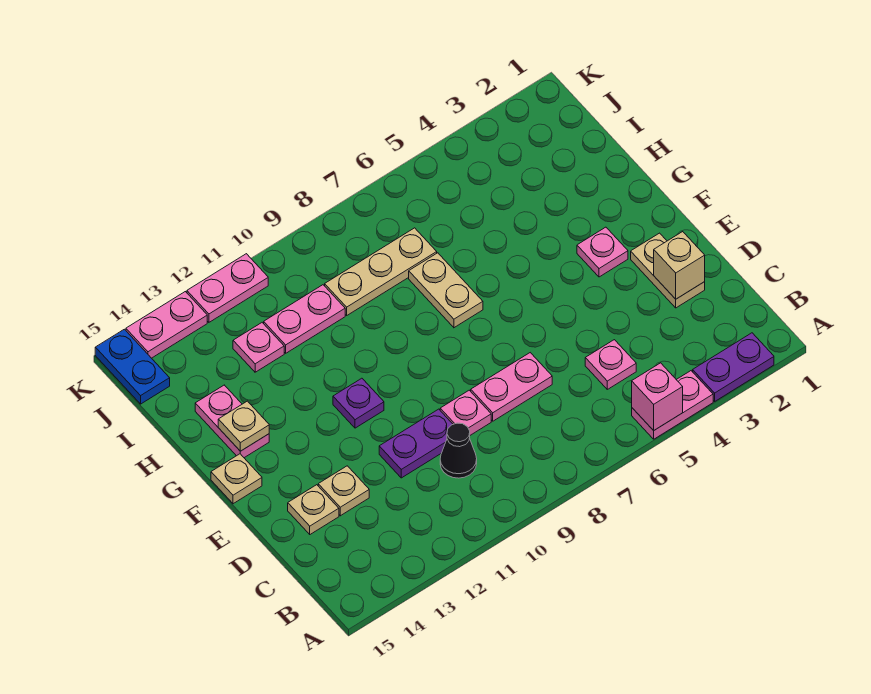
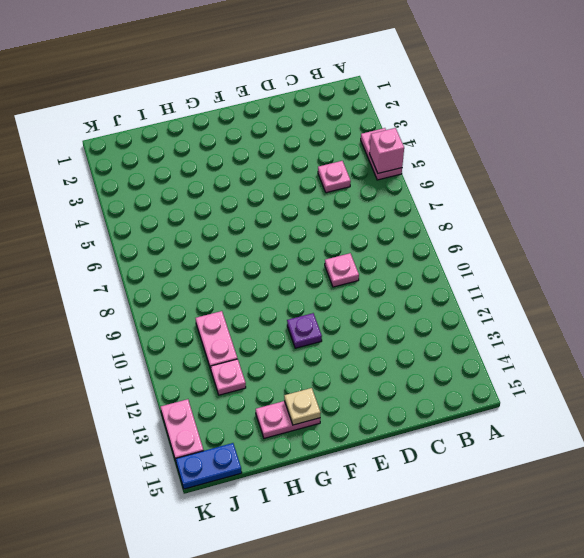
none -> purple 1x2 plate [693,333,774,401]
none -> black 1x1 cone [440,423,477,478]
none -> tan 1x2 plate [631,233,705,308]

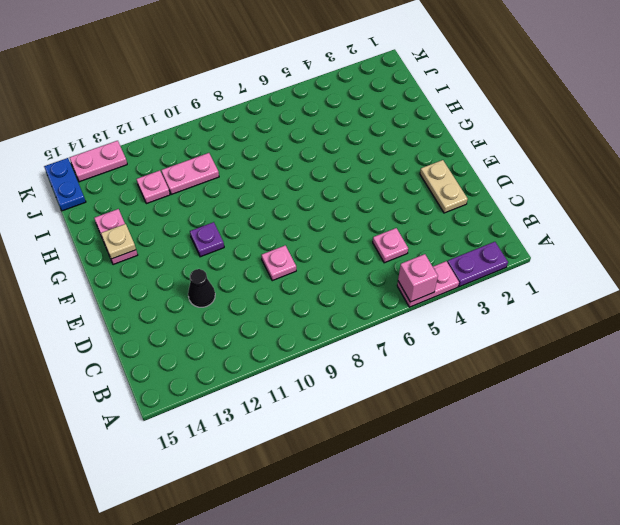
black 1x1 cone [188,269,215,307] -> black 1x1 cone moved to [440,423,477,478]
none -> pink 1x2 plate [471,353,552,421]
none -> purple 1x2 plate [379,409,453,478]
none -> tan 1x1 plate [318,466,369,516]

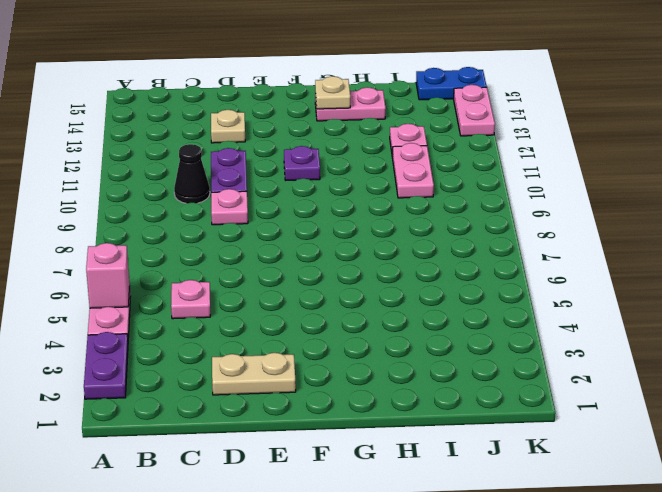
none -> pink 1x2 plate [471,353,552,421]
none -> tan 1x1 plate [288,485,339,534]
none -> pink 1x1 plate [577,227,628,277]

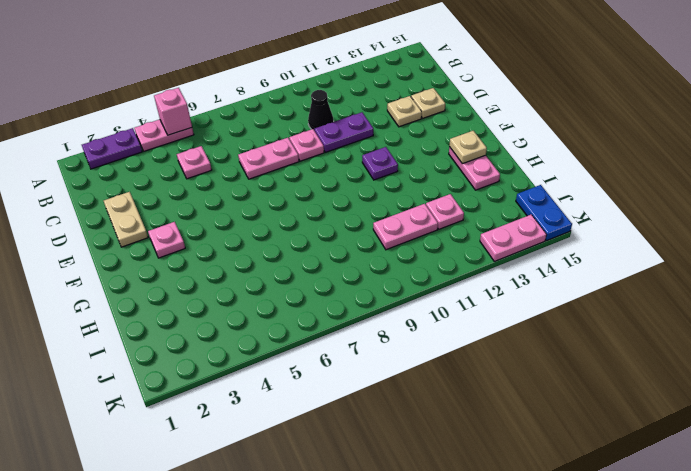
none -> tan 1x1 plate [211,454,262,504]
none -> tan 1x2 plate [409,253,483,328]
none -> tan 1x3 plate [325,228,437,315]

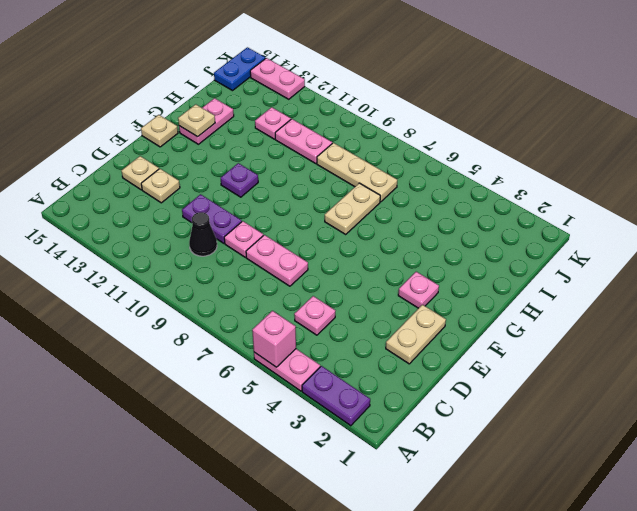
none -> pink 1x2 plate [187,254,268,322]
none -> tan 1x1 brick [654,232,705,299]

